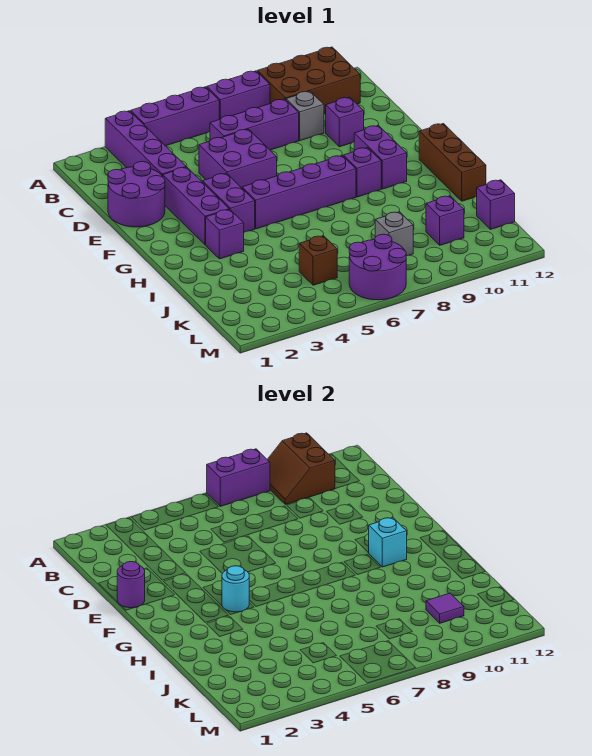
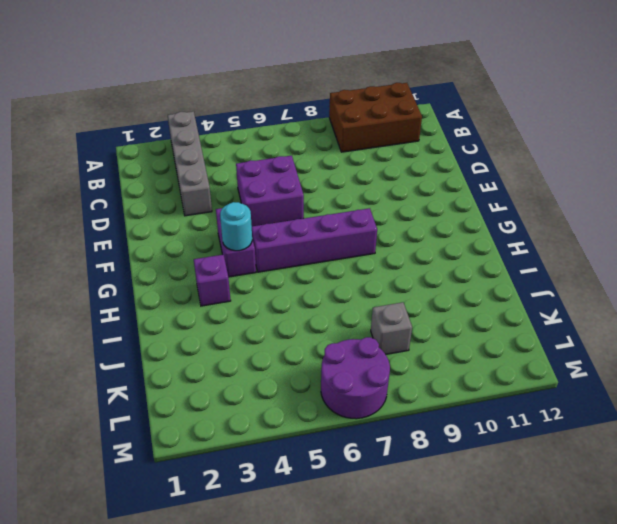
grey 1x4 brick [168,111,212,216] -> purple 1x4 brick [105,111,186,176]
none -> purple 1x3 brick [131,87,219,146]
none -> purple 1x2 brick [207,71,270,119]
none -> purple 1x3 brick [210,99,299,150]

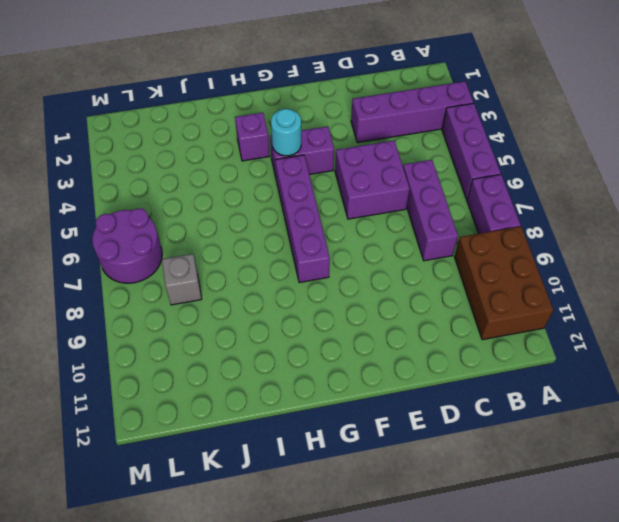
none -> grey 1x1 brick [286,91,324,141]
none -> purple 2x2 round brick [108,162,165,227]
none -> purple 1x1 brick [326,97,364,147]

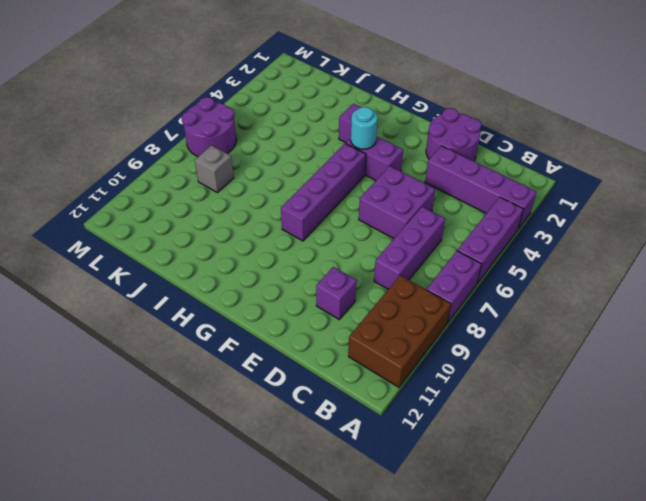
none -> grey 1x1 brick [286,91,324,141]
none -> purple 1x3 brick [163,167,229,245]
none -> purple 1x2 brick [354,125,407,189]

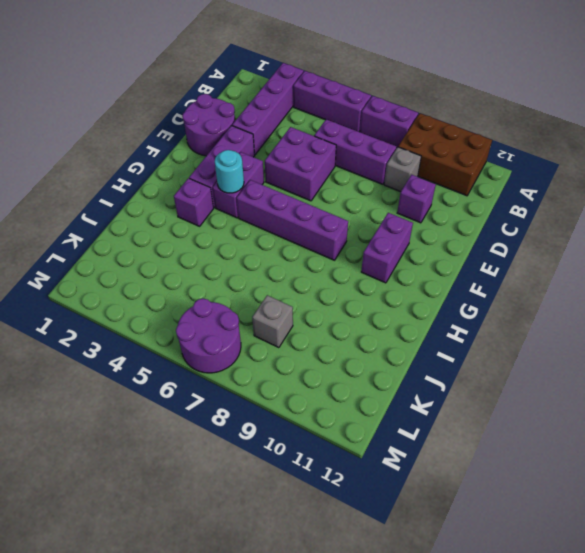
none -> purple 1x1 brick [343,148,381,197]
none -> brown 1x3 brick [419,124,486,201]
none -> brown 1x1 brick [299,236,337,285]

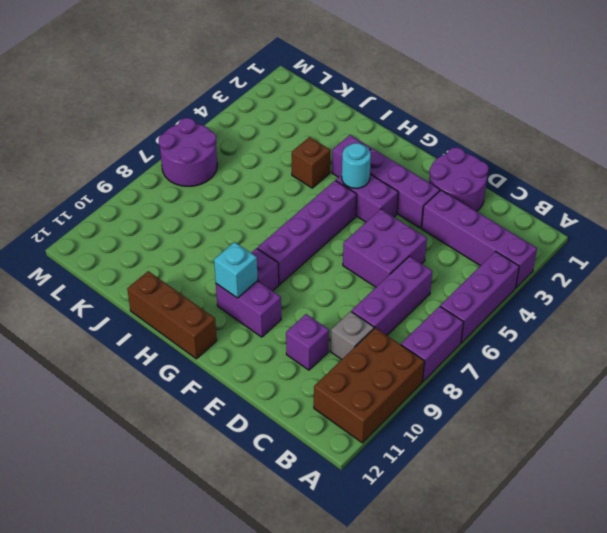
brown 1x1 brick [292,137,330,188] -> brown 1x1 brick moved to [299,236,337,285]
none -> grey 1x1 brick [375,212,413,256]
none -> purple 1x1 brick [426,196,464,245]
none -> purple 1x1 brick [477,180,515,229]

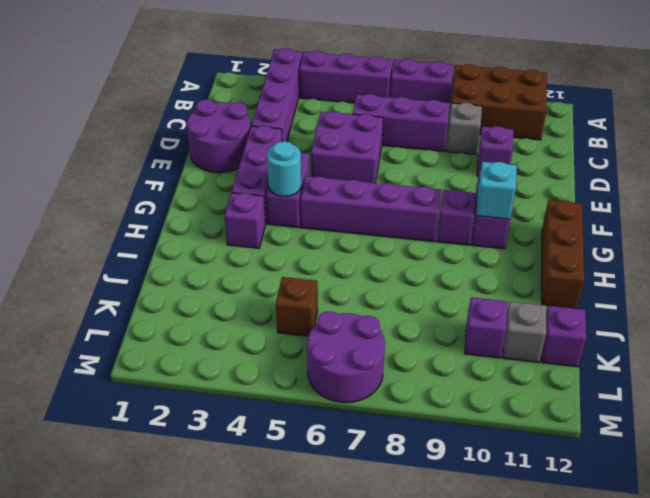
grey 1x1 brick [503,302,546,362] -> grey 1x1 brick moved to [375,212,413,256]
none -> purple 1x2 brick [207,449,270,506]
none -> brown 2x2 slope [267,433,335,505]
none -> purple 1x1 round brick [117,562,145,608]

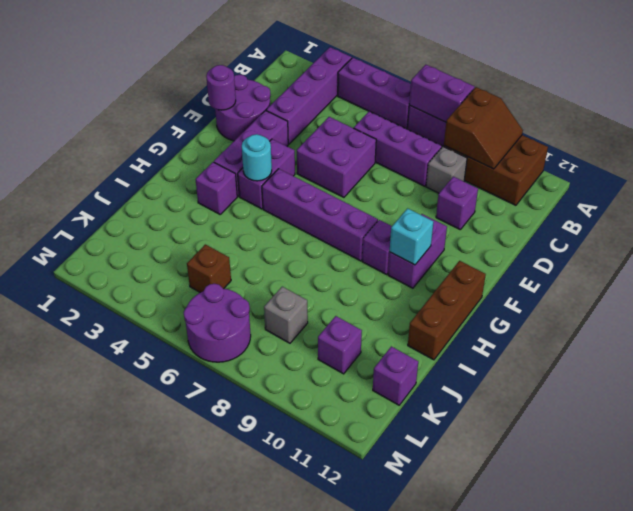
brown 2x2 slope [444,87,523,169] -> brown 2x2 slope turned to [267,433,335,505]
none -> purple 1x1 tile [426,593,464,623]

